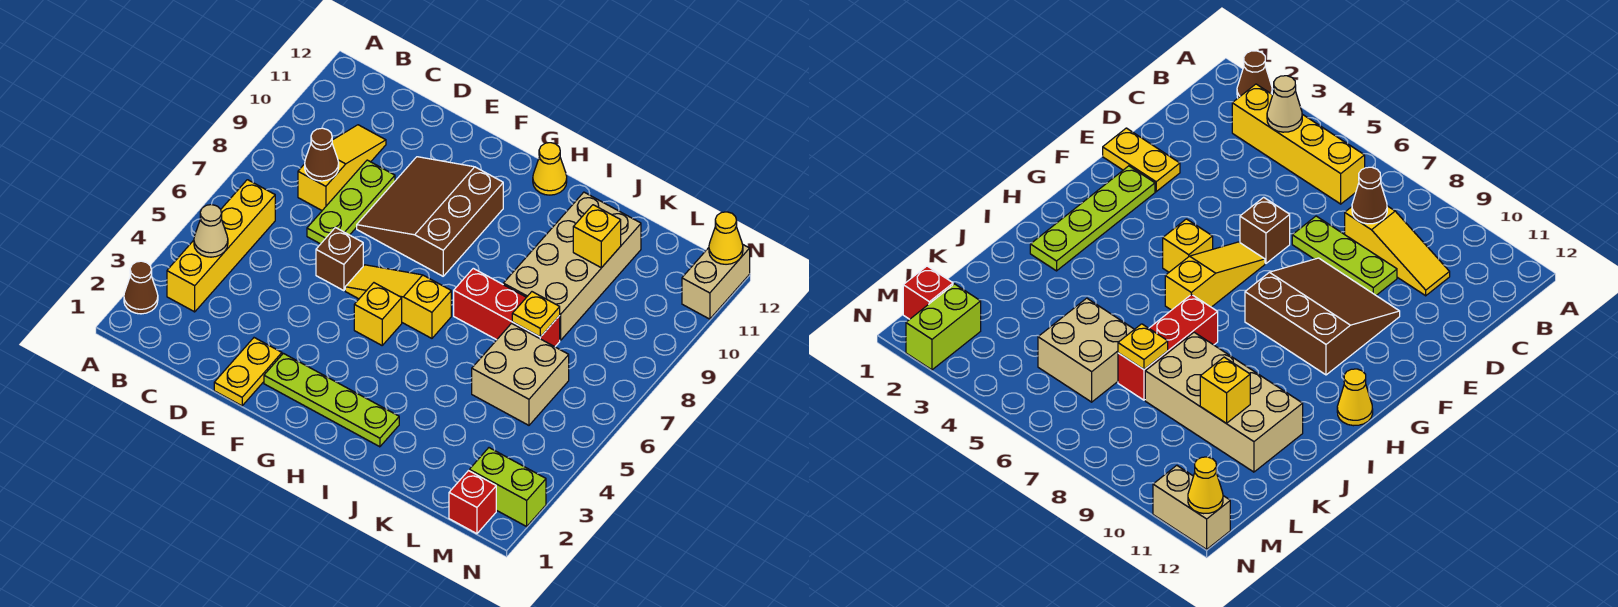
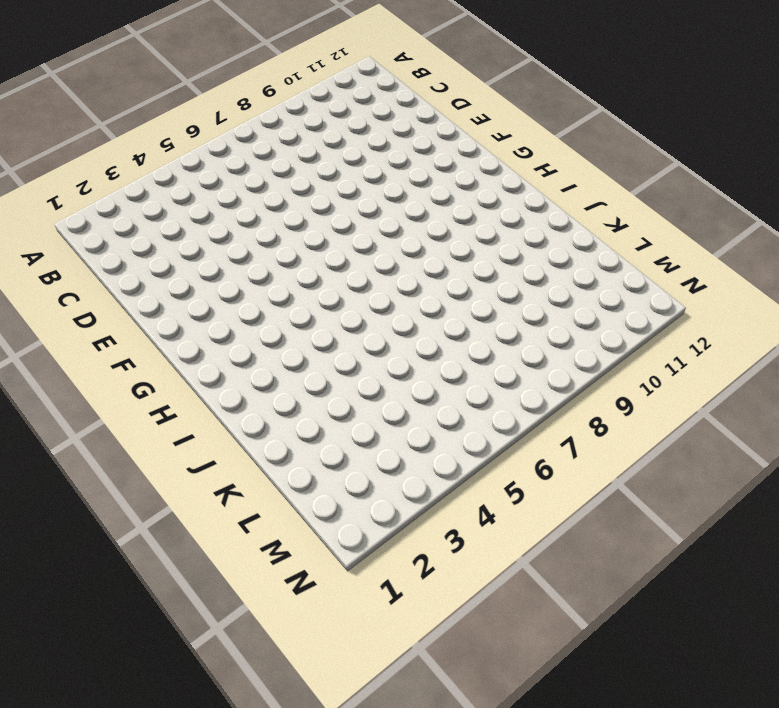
none -> brown 1x1 cone [124,261,158,314]
none -> yellow 1x4 brick [167,180,275,312]
none -> yellow 1x3 slope [298,125,386,210]

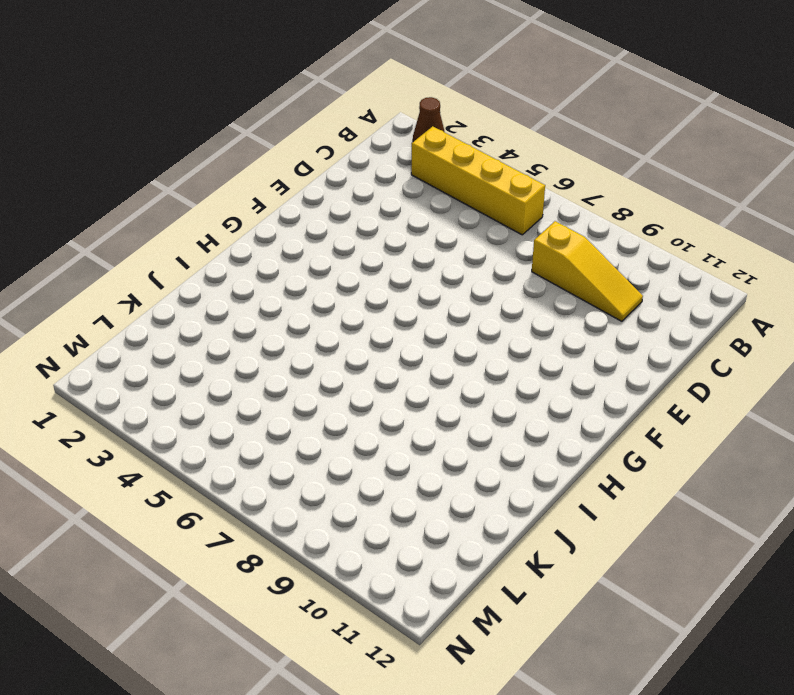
none -> lime 1x3 plate [307,160,395,244]
none -> yellow 1x2 plate [214,338,282,406]
none -> brown 1x1 brick [316,227,363,291]

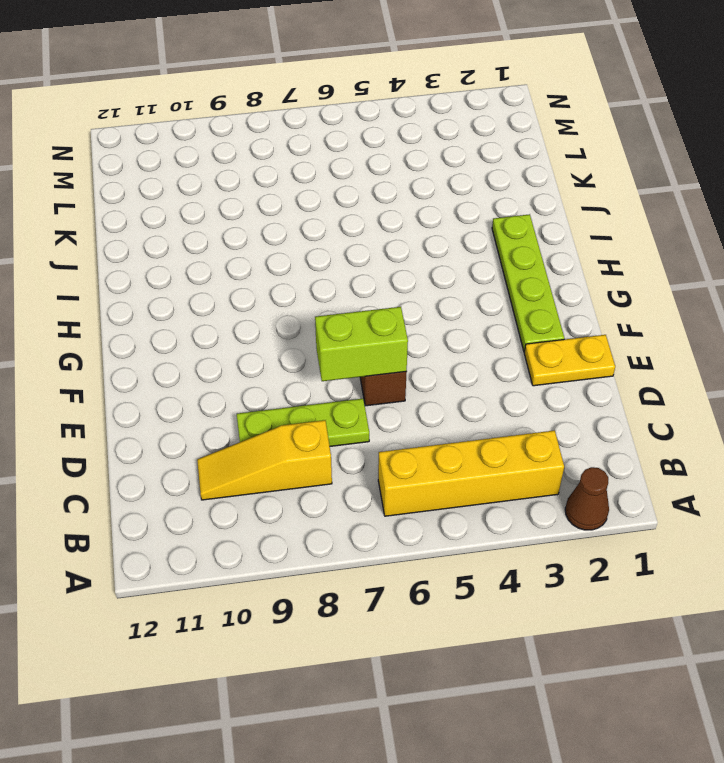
lime 1x2 brick [315,307,408,381] -> lime 1x2 brick turned to [469,448,546,526]
none -> brown 3x3 slope [357,157,503,276]
none -> yellow 1x3 slope [345,265,451,338]
none -> yellow 1x1 brick [354,283,402,345]

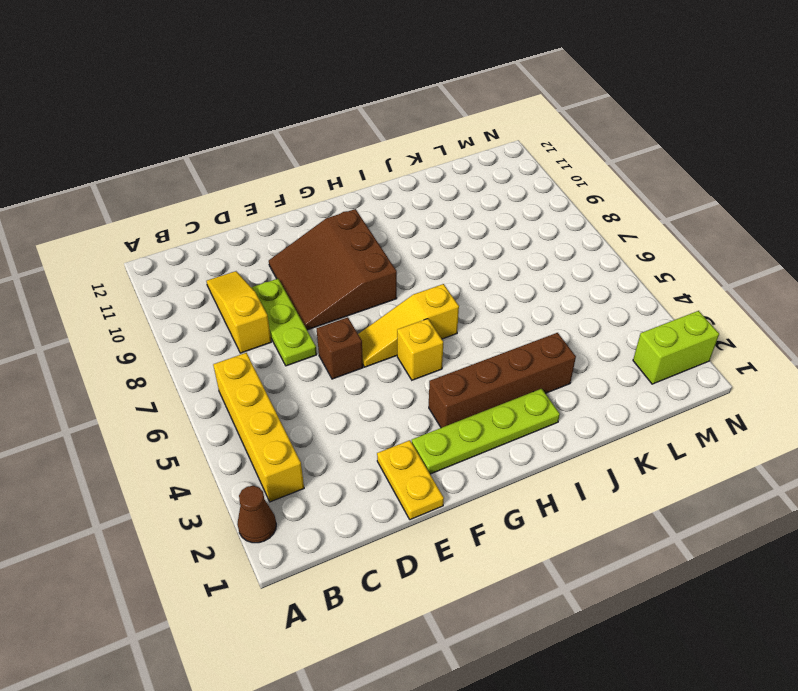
brown 1x4 brick [429,333,576,428] -> none
none -> yellow 1x1 cone [533,143,567,195]
none -> red 1x3 brick [454,268,560,347]
none -> tan 2x4 brick [503,192,641,340]

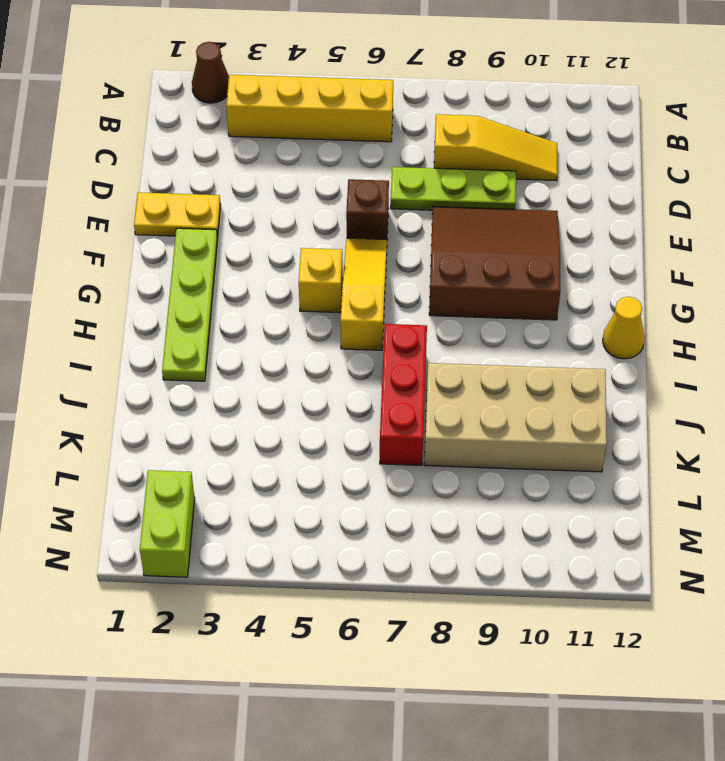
none -> tan 2x2 brick [472,323,569,425]
none -> red 1x1 brick [449,471,496,534]
none -> tan 1x2 brick [682,245,750,319]

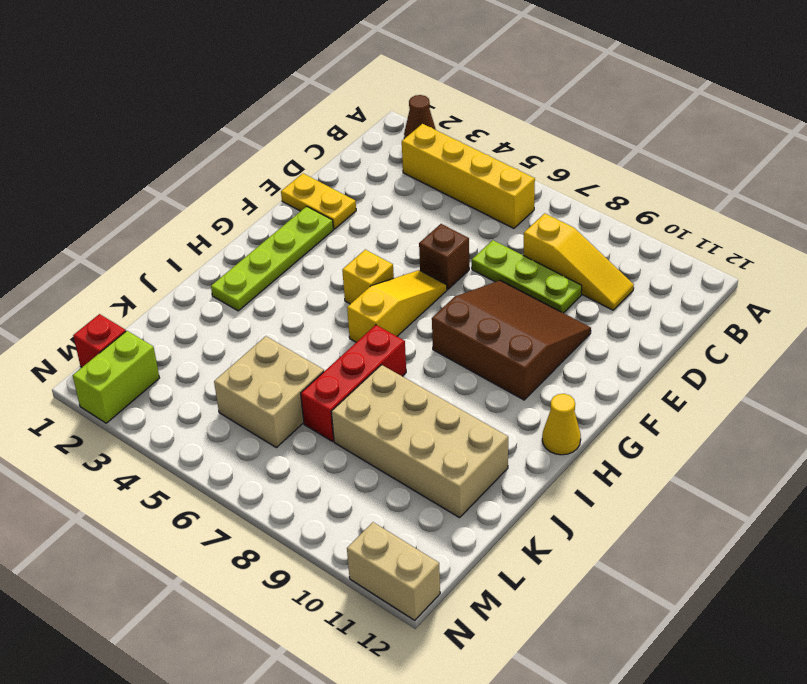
none -> tan 1x1 cone [194,205,228,257]
none -> brown 1x1 cone [305,128,339,181]
none -> yellow 1x1 plate [512,292,560,337]

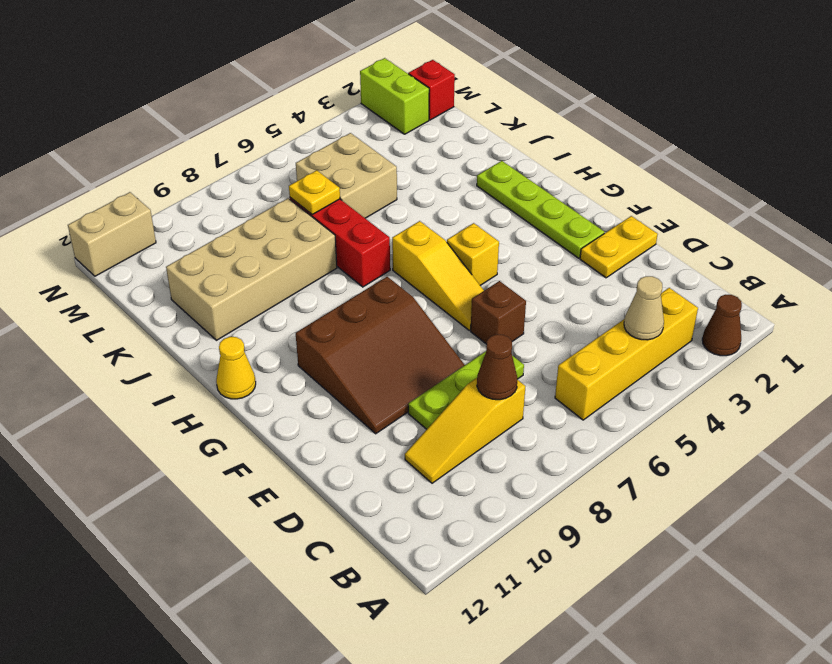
none -> yellow 1x1 brick [573,205,621,268]
none -> yellow 1x1 cone [709,212,743,264]

